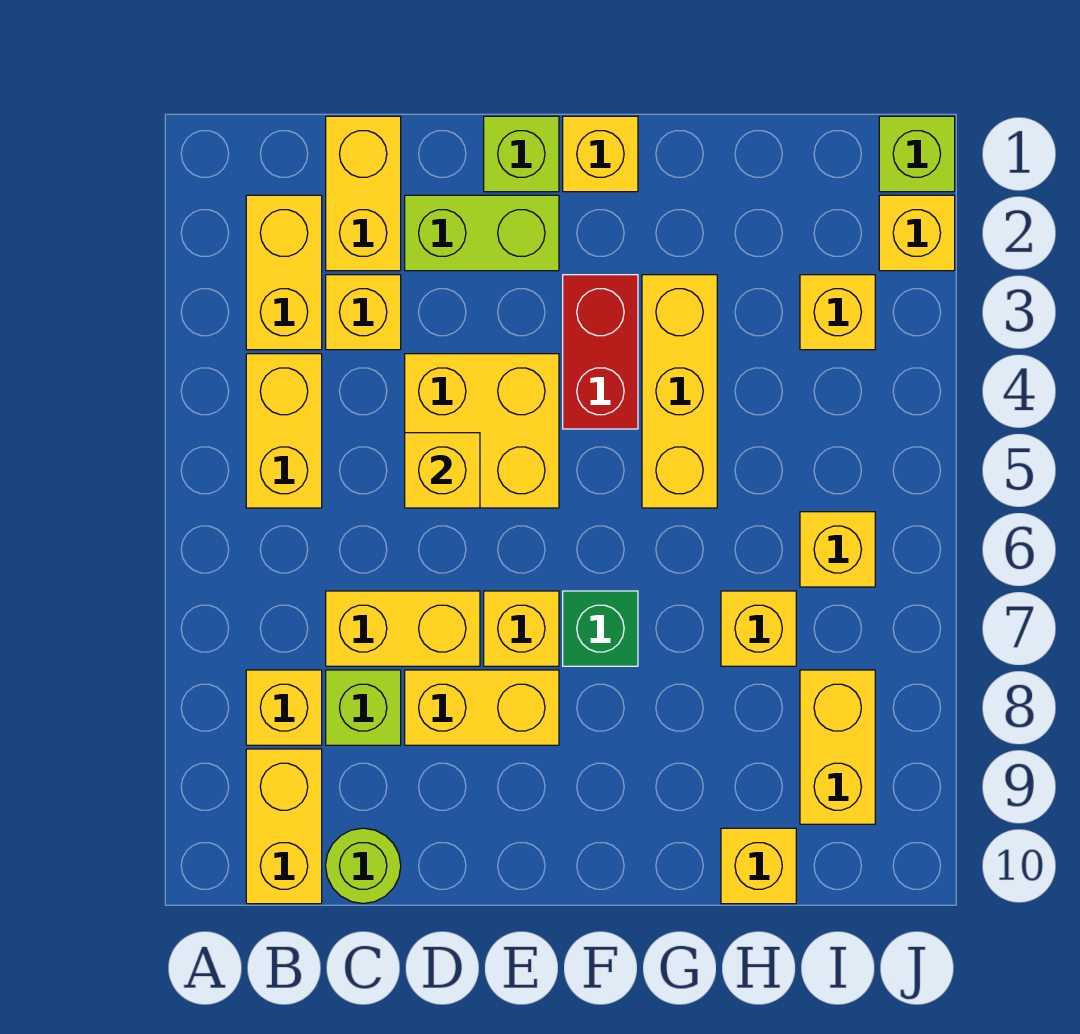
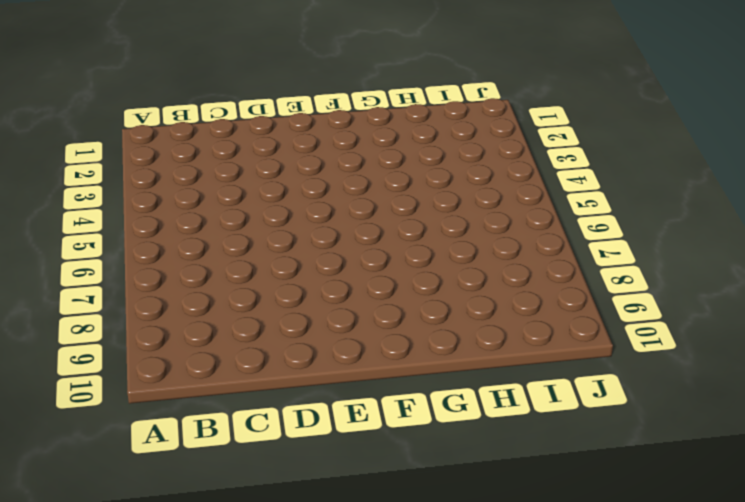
none -> yellow 1x2 brick [246,195,322,350]
none -> yellow 1x2 brick [246,354,322,508]
none -> yellow 1x1 brick [246,670,322,745]

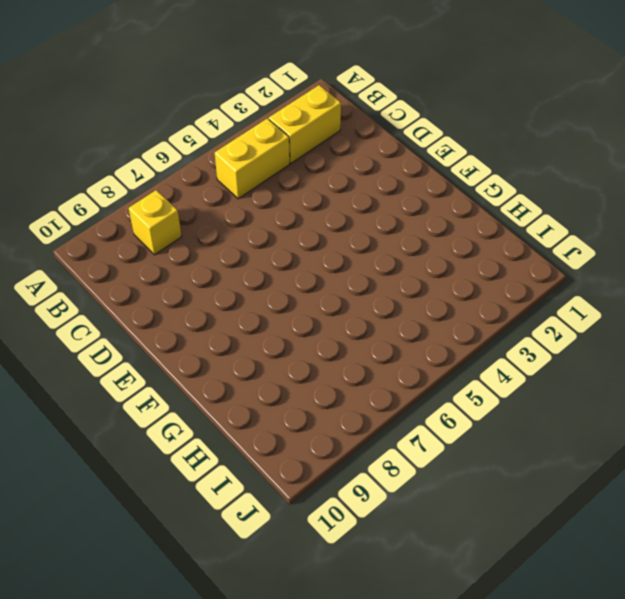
none -> yellow 1x2 brick [246,749,322,904]
none -> yellow 1x2 brick [326,116,401,271]
none -> yellow 1x1 brick [326,275,401,350]

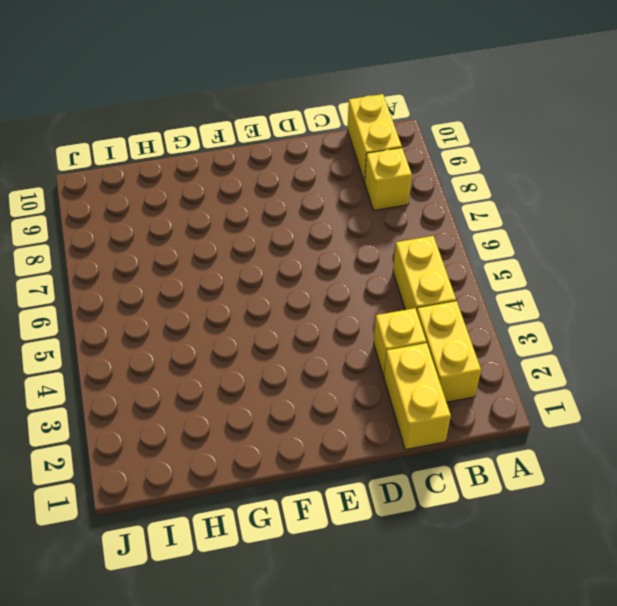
none -> yellow 1x2 brick [326,591,480,666]
none -> lime 1x1 brick [326,670,401,745]
none -> lime 1x1 round brick [326,828,401,904]

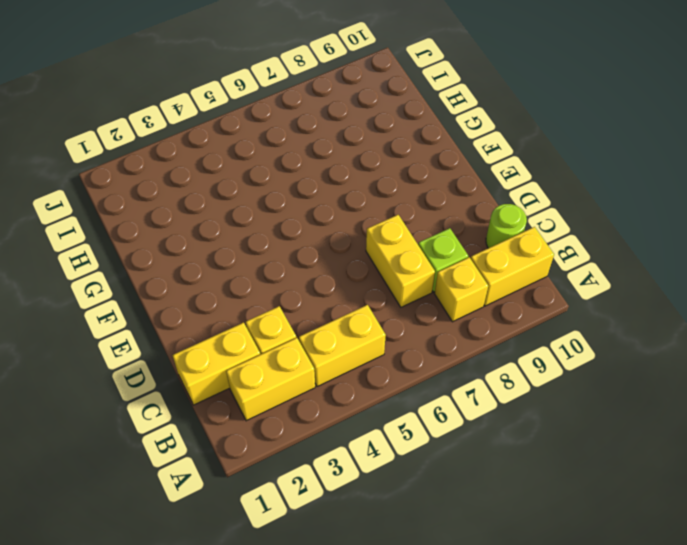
none -> lime 1x2 brick [405,195,559,271]
none -> yellow 2x2 brick [405,354,559,508]
none -> yellow 1x2 brick [405,670,559,745]

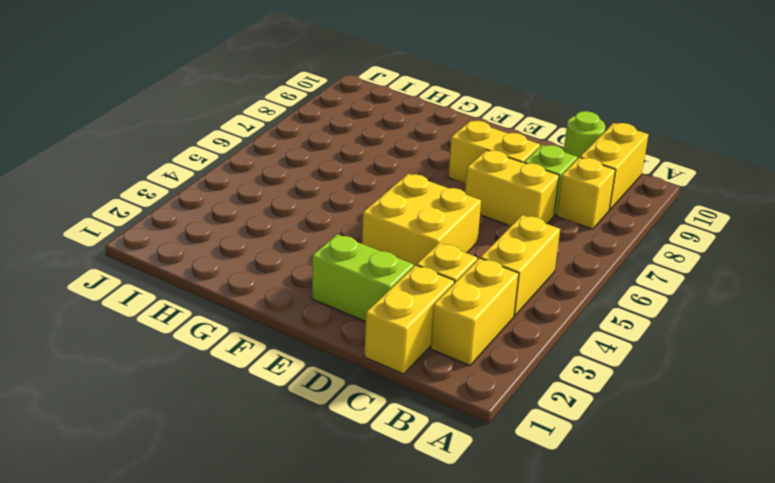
none -> lime 1x1 brick [484,116,559,192]
none -> yellow 1x1 brick [484,591,559,666]
none -> yellow 1x1 brick [563,116,638,192]

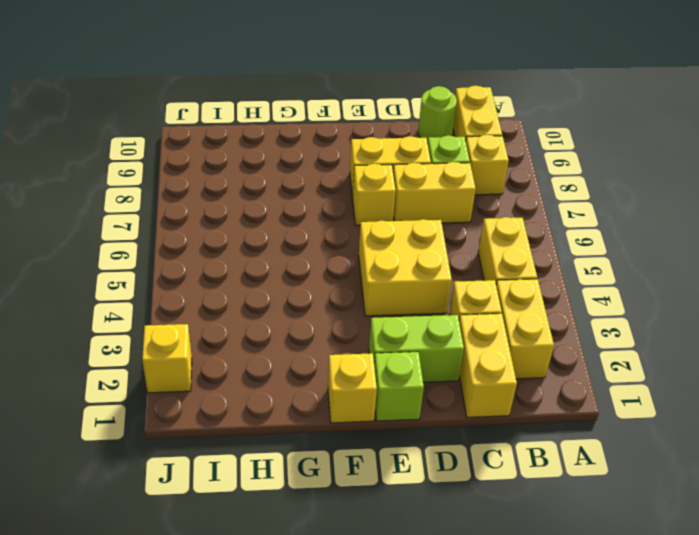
none -> red 1x2 brick [563,275,638,429]
none -> green 1x1 brick [563,591,638,666]
none -> yellow 1x3 brick [642,275,717,508]

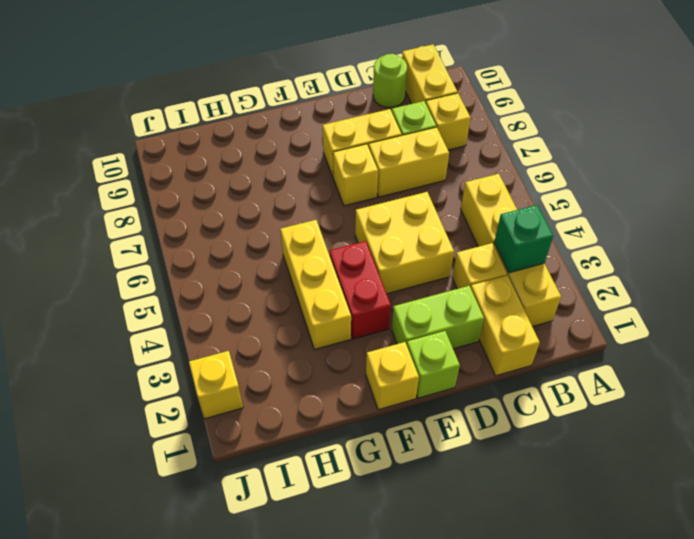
green 1x1 brick [494,205,553,273] -> green 1x1 brick moved to [563,591,638,666]
none -> yellow 1x1 brick [721,591,796,666]
none -> yellow 1x1 brick [721,828,796,904]
none -> yellow 1x1 brick [800,275,875,350]

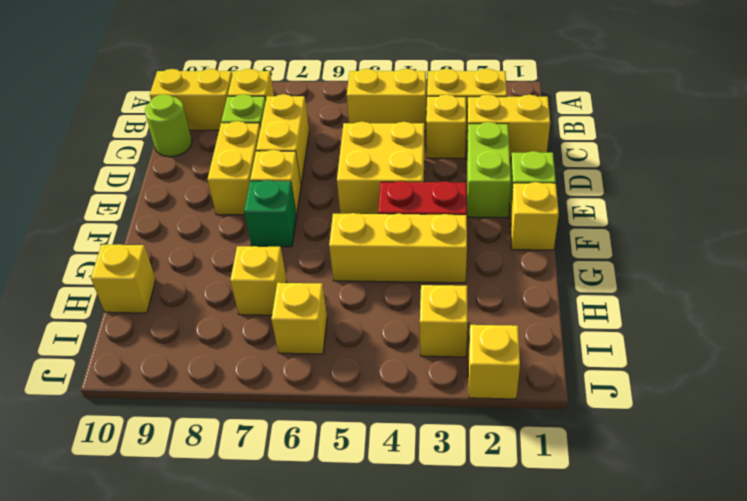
none -> yellow 1x2 brick [800,670,875,824]
none -> lime 1x1 brick [879,116,955,192]
none -> yellow 1x1 brick [405,433,480,508]

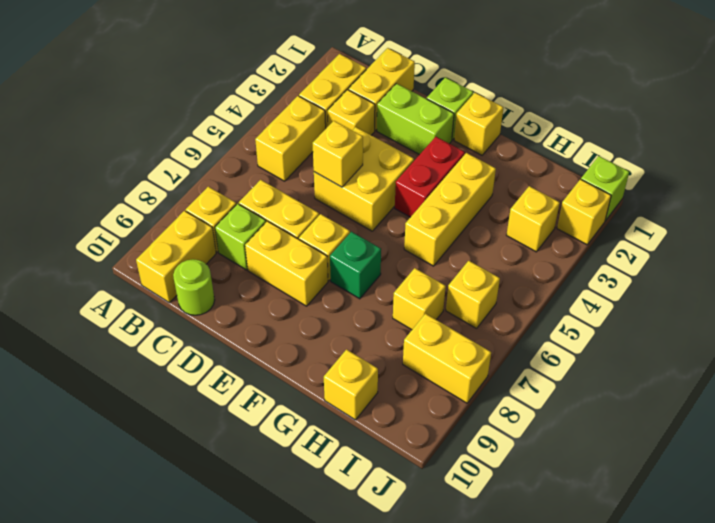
yellow 1x2 brick [403,314,491,403] -> yellow 1x2 brick turned to [800,670,875,824]

